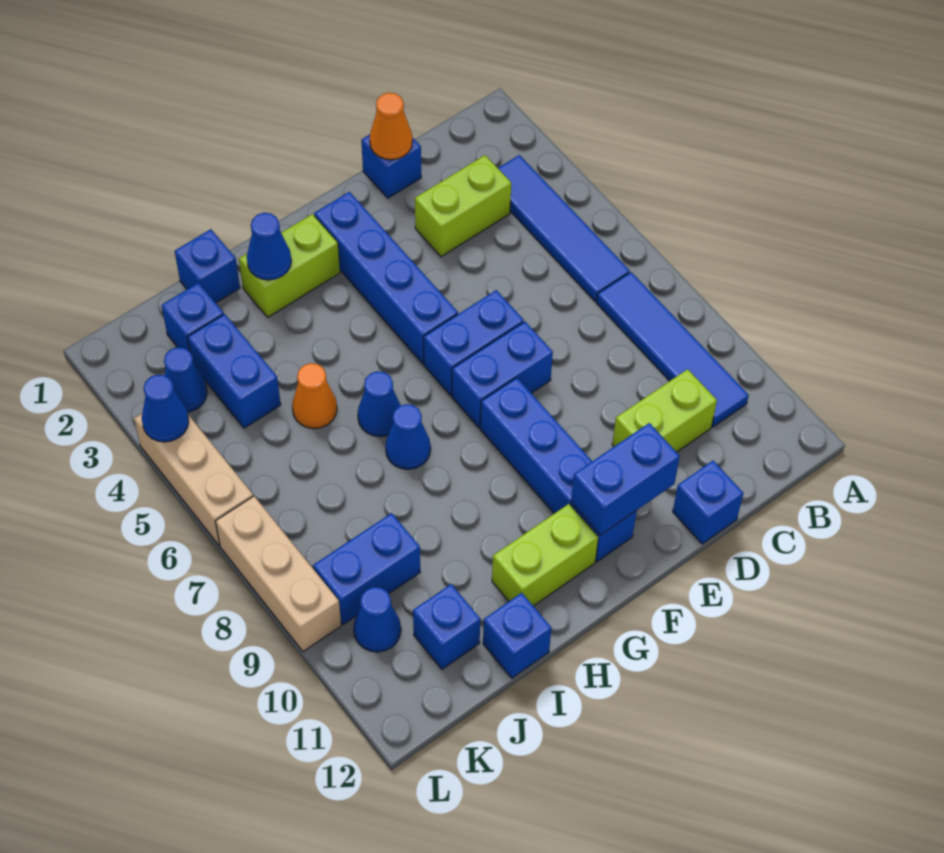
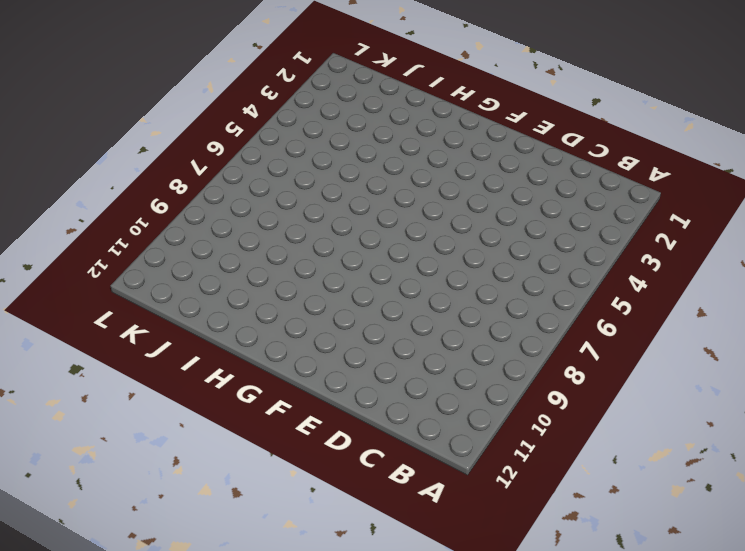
none -> blue 1x4 tile [498,155,630,301]
none -> blue 1x4 tile [597,272,749,427]
none -> lime 1x2 brick [415,155,511,257]

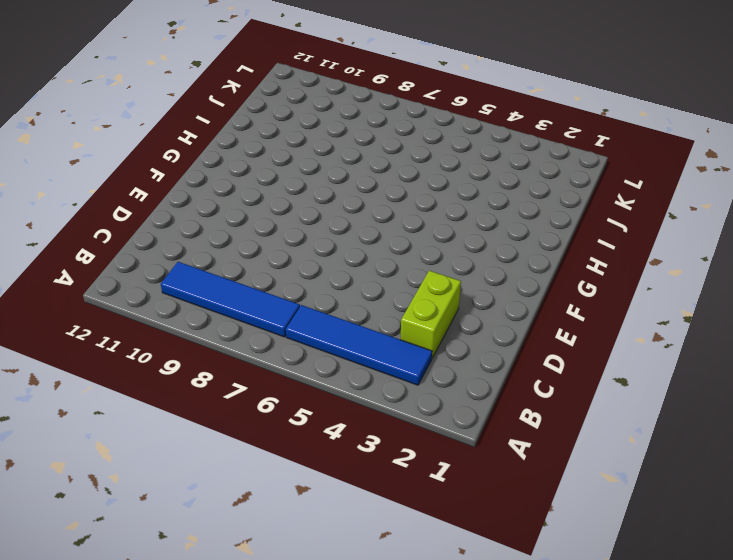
none -> lime 1x2 brick [612,369,717,452]
none -> blue 1x1 brick [361,135,421,198]
none -> blue 1x1 brick [673,461,743,544]

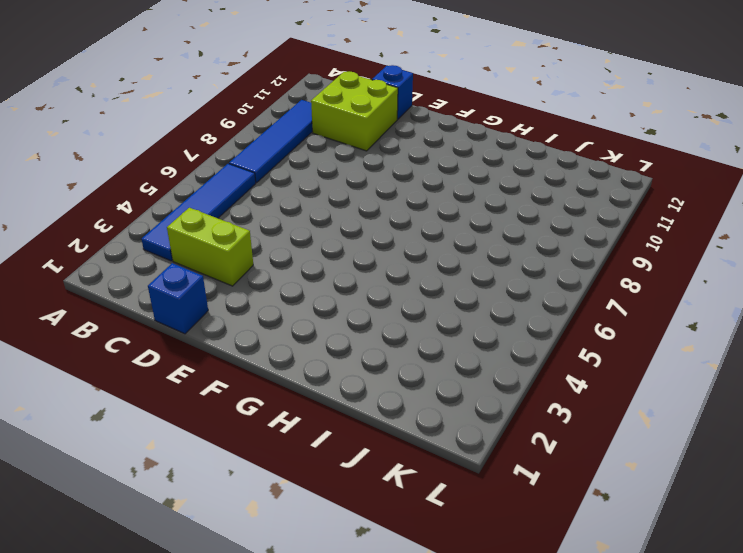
lime 2x2 brick [311,72,398,151] -> lime 1x2 brick [612,369,717,452]
none -> blue 1x2 brick [424,290,524,395]
none -> blue 1x2 brick [452,322,553,427]
none -> blue 1x4 brick [314,192,458,364]

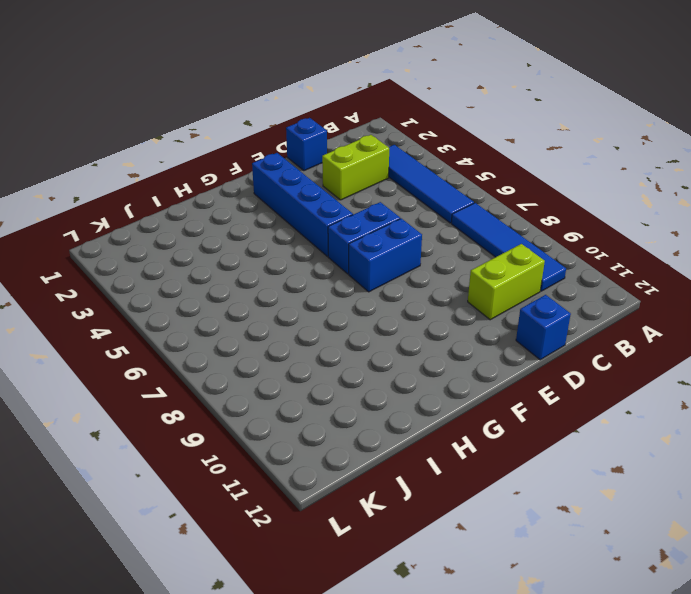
none -> blue 1x4 brick [480,378,637,562]
none -> lime 1x2 brick [239,214,340,317]
none -> lime 1x2 brick [492,504,598,606]

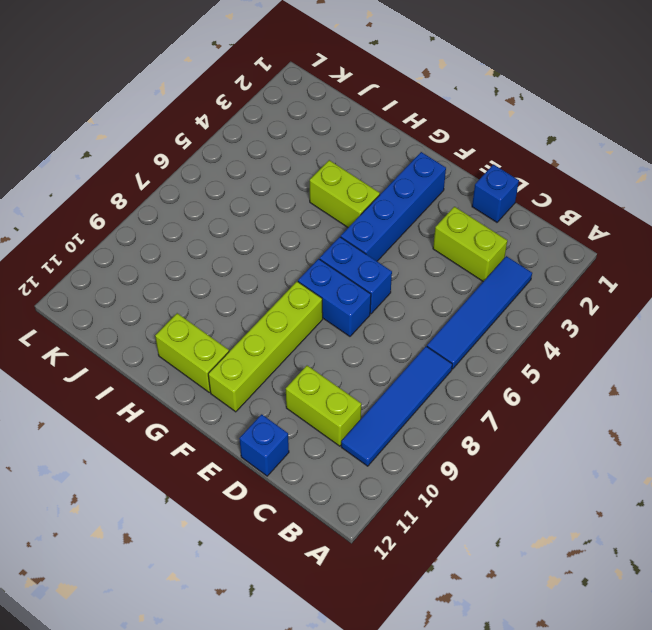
lime 1x4 brick [208,281,323,412] -> blue 1x4 brick [480,378,637,562]
lime 1x2 brick [310,160,380,227] -> lime 1x2 brick moved to [239,214,340,317]
none -> blue 1x1 cone [358,371,401,437]
none -> blue 1x1 cone [385,404,431,469]
none -> blue 1x1 brick [175,229,240,303]

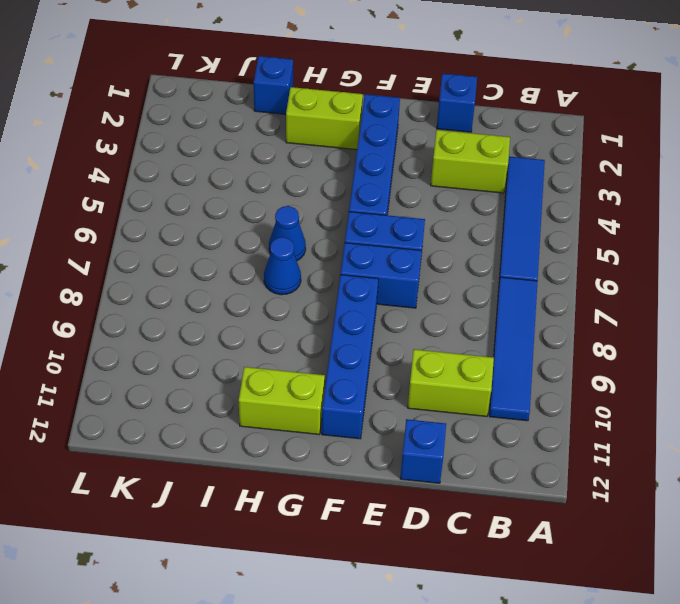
none -> orange 1x1 cone [292,363,337,429]
none -> blue 1x1 brick [483,593,551,678]
none -> blue 1x1 brick [162,283,224,352]

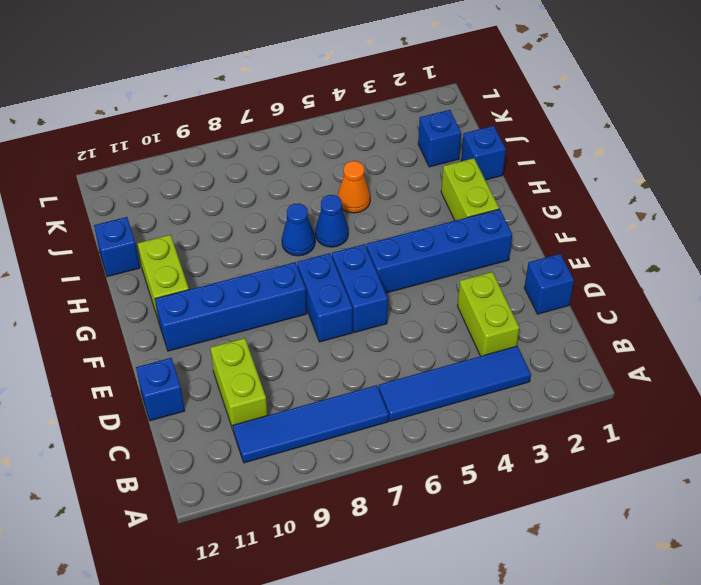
none -> blue 1x2 brick [188,314,281,428]
none -> blue 1x2 brick [313,513,420,624]
none -> blue 1x1 brick [413,584,480,669]

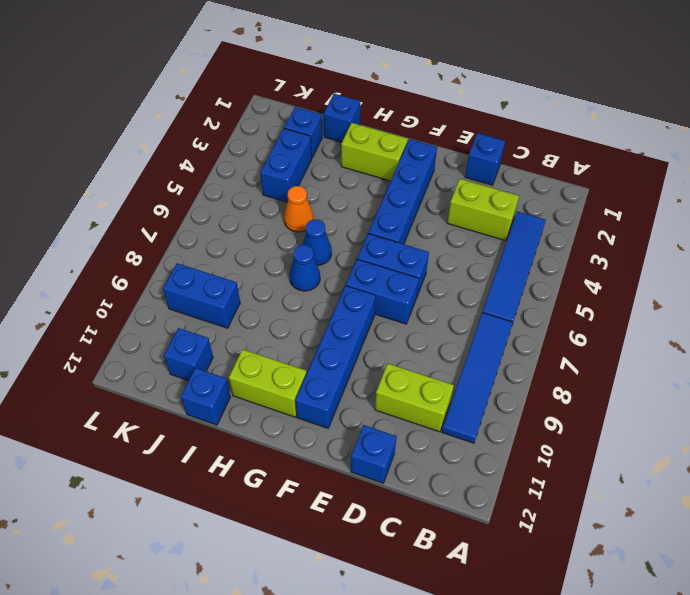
none -> blue 1x1 cone [164,347,207,412]
none -> blue 1x1 cone [354,587,401,652]
none -> tan 1x3 brick [134,414,253,546]

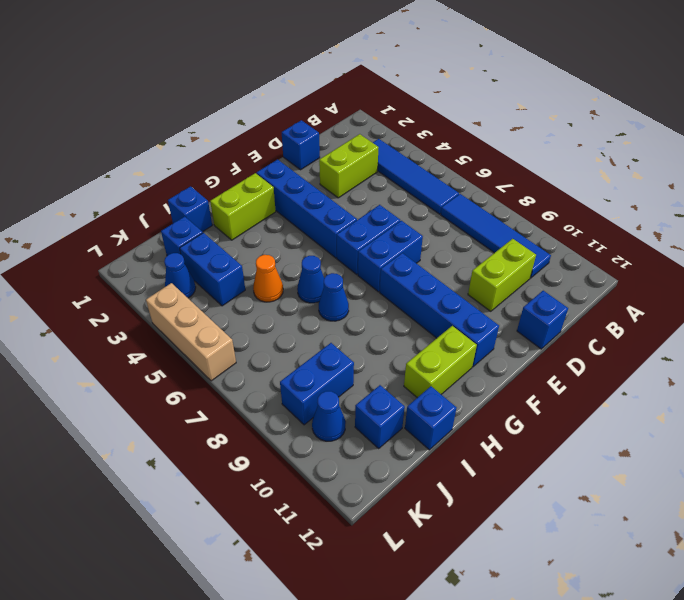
none -> tan 1x3 brick [216,496,341,652]
none -> orange 1x1 cone [370,93,412,160]
none -> blue 1x2 brick [571,423,680,535]

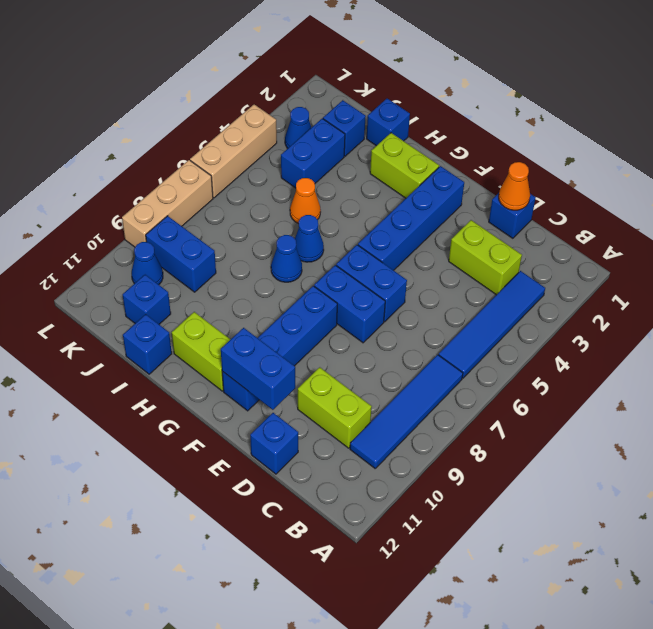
none -> blue 1x1 cone [247,213,291,280]
none -> blue 1x1 cone [142,375,189,442]

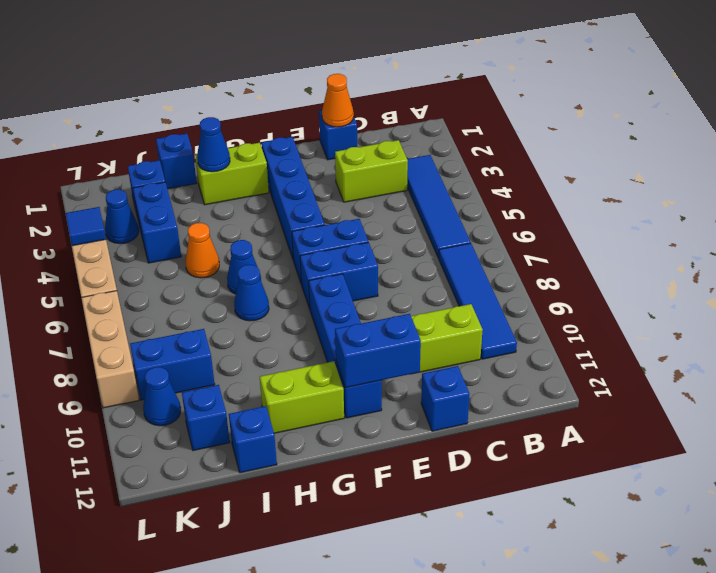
blue 1x1 tile [65,207,106,246] -> blue 1x1 cone [142,375,189,442]

